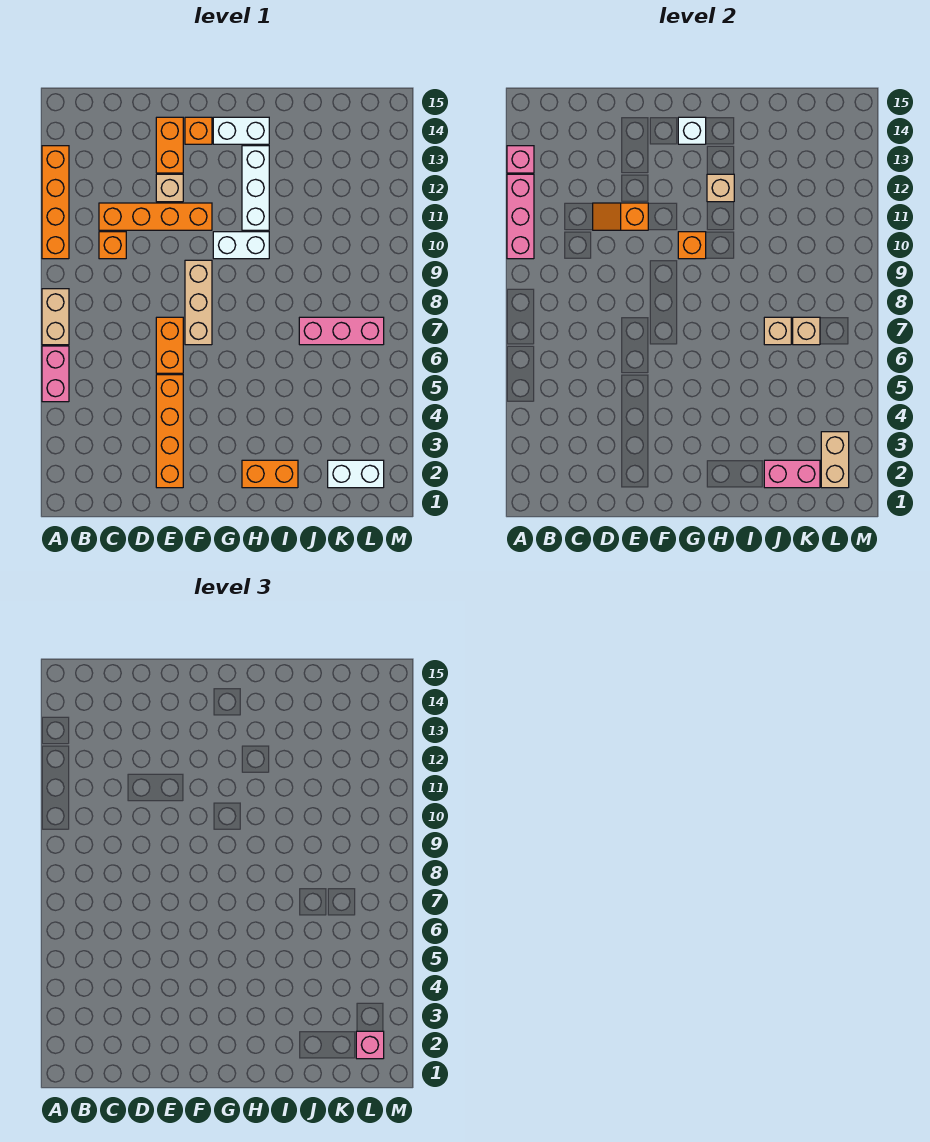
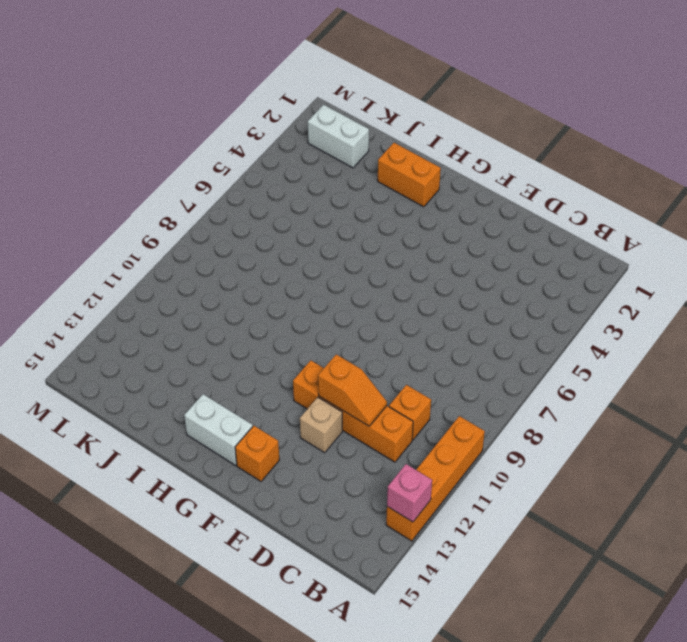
none -> pink 1x2 brick [42,346,69,402]
none -> tan 1x2 brick [42,289,69,345]
none -> orange 1x4 brick [156,375,183,488]

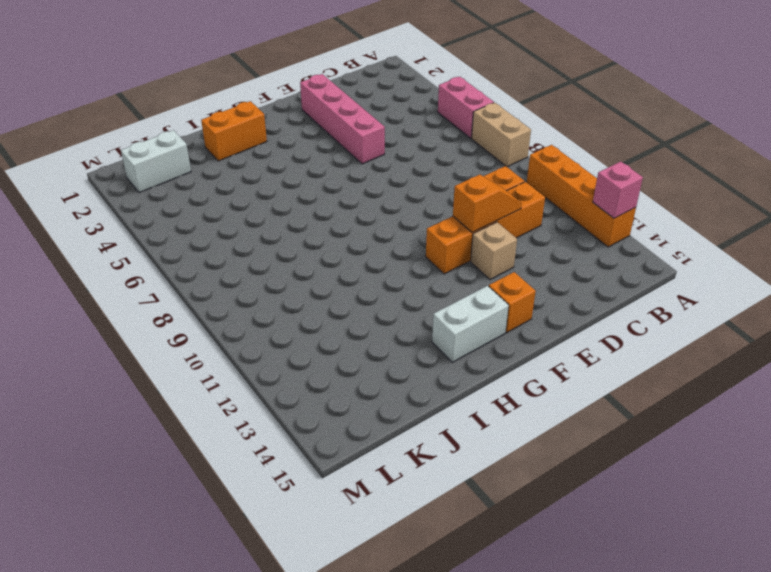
pink 1x4 brick [300,74,385,164] -> orange 1x4 brick [156,375,183,488]
none -> orange 1x2 brick [156,317,183,373]
none -> orange 1x2 brick [156,117,183,173]
none -> tan 1x3 brick [185,260,212,345]

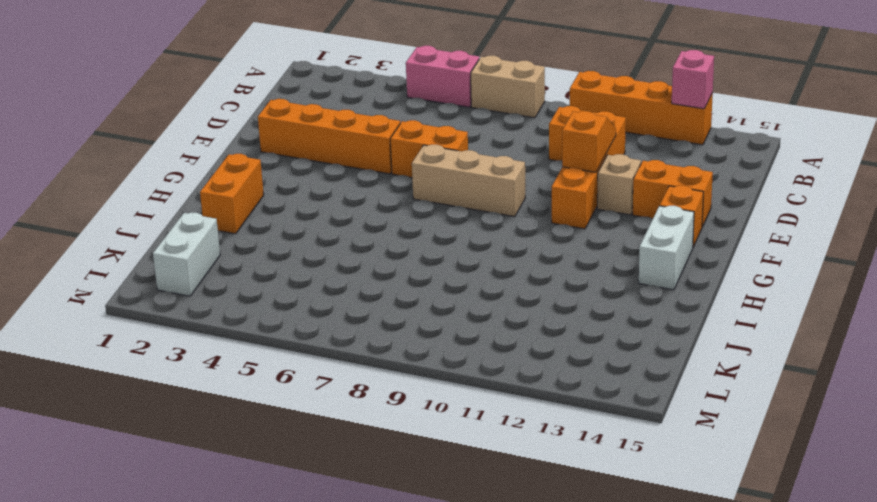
none -> white 1x2 brick [213,232,269,259]
none -> white 1x3 brick [242,146,269,230]
none -> pink 1x3 brick [299,317,384,345]

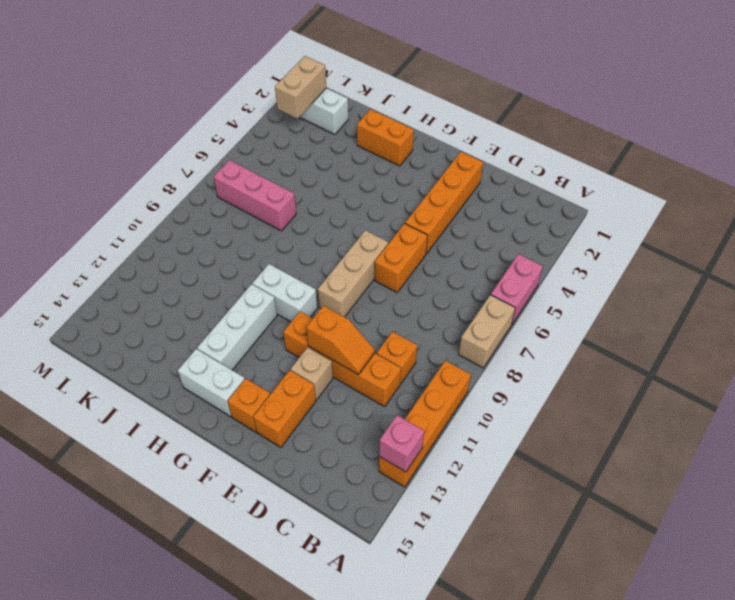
none -> pink 1x3 brick [507,174,534,259]
none -> orange 1x1 brick [678,232,706,259]
none -> white 1x1 brick [678,117,706,144]

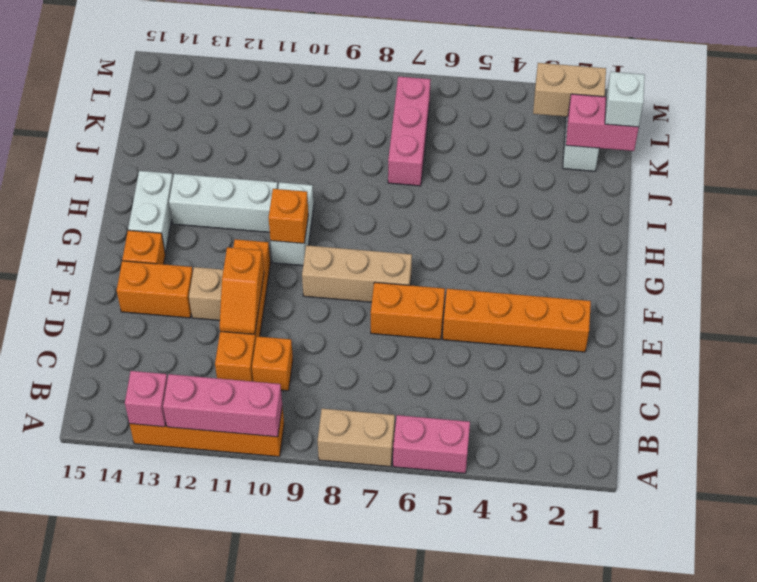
pink 1x2 brick [566,94,639,151] -> pink 1x2 brick turned to [764,460,820,488]
white 1x1 brick [605,72,645,127] -> white 1x1 brick moved to [678,117,706,144]
none -> orange 1x2 brick [242,460,298,488]
none -> tan 1x1 brick [707,174,734,202]
none -> tan 1x1 brick [764,317,791,345]

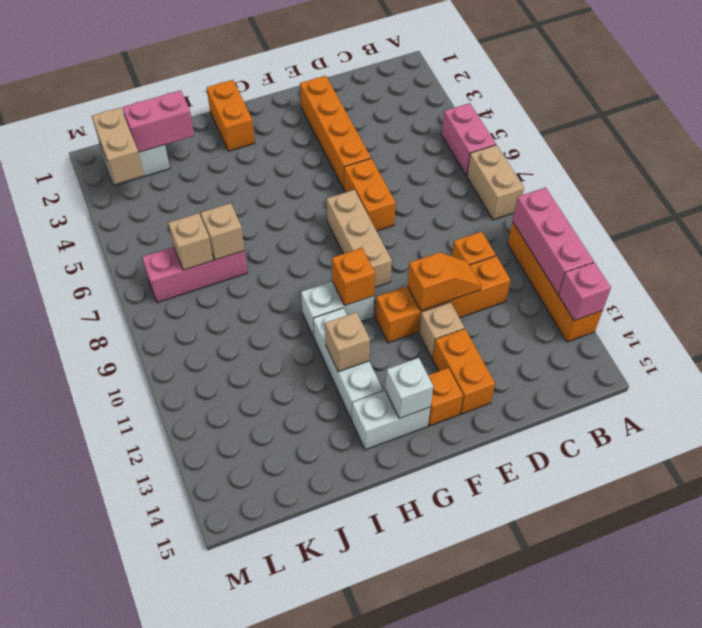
orange 1x2 brick [207,80,255,151] -> orange 1x2 brick turned to [242,460,298,488]
none -> pink 1x1 brick [356,1031,384,1059]

